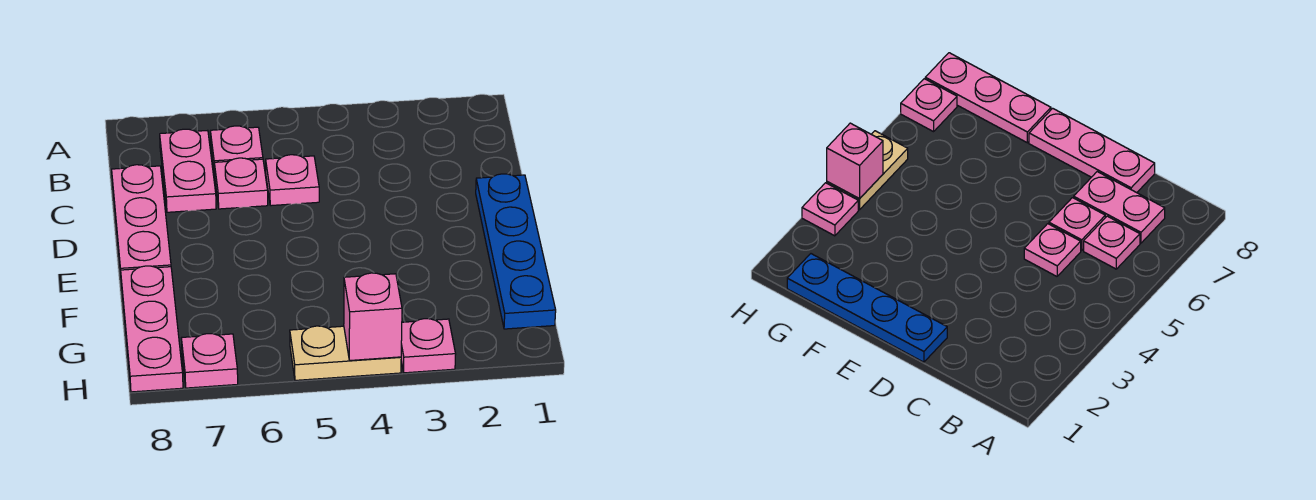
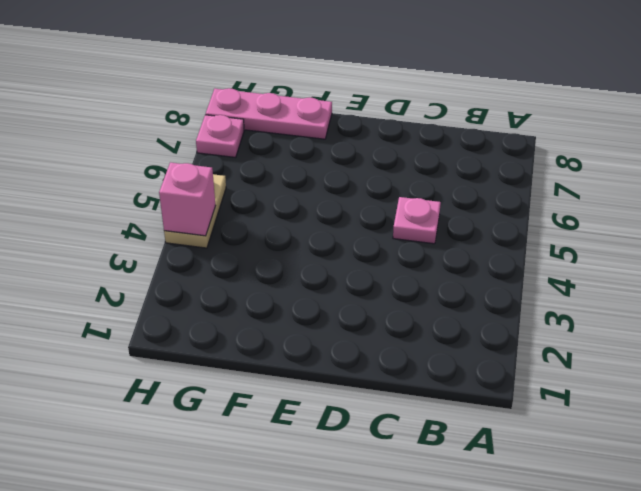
none -> pink 1x1 plate [210,126,263,175]
none -> pink 1x2 plate [160,129,216,212]

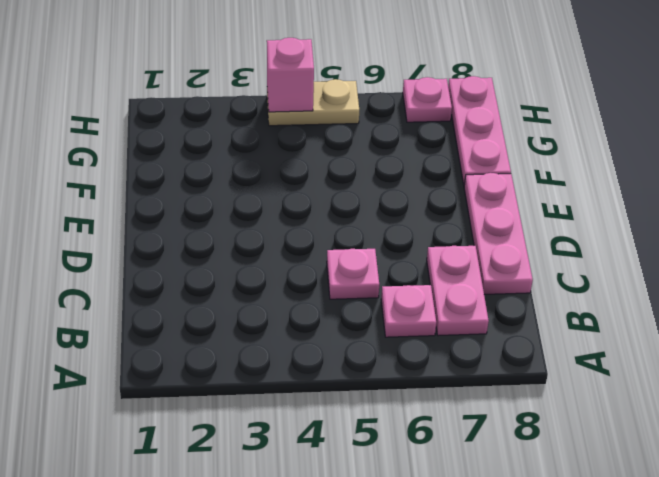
none -> pink 1x1 plate [214,158,268,209]
none -> blue 1x4 plate [476,174,556,329]

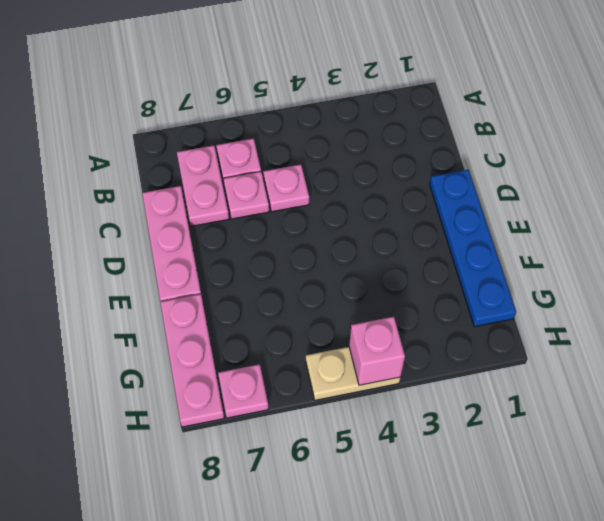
none -> pink 1x1 plate [401,319,456,373]

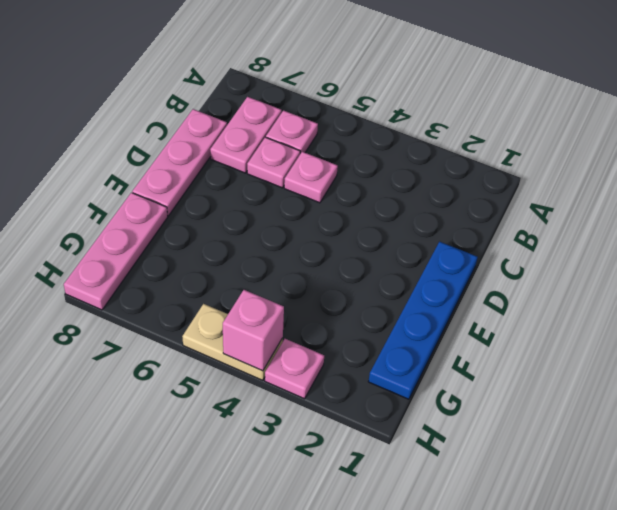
none -> pink 1x1 plate [181,334,238,388]

